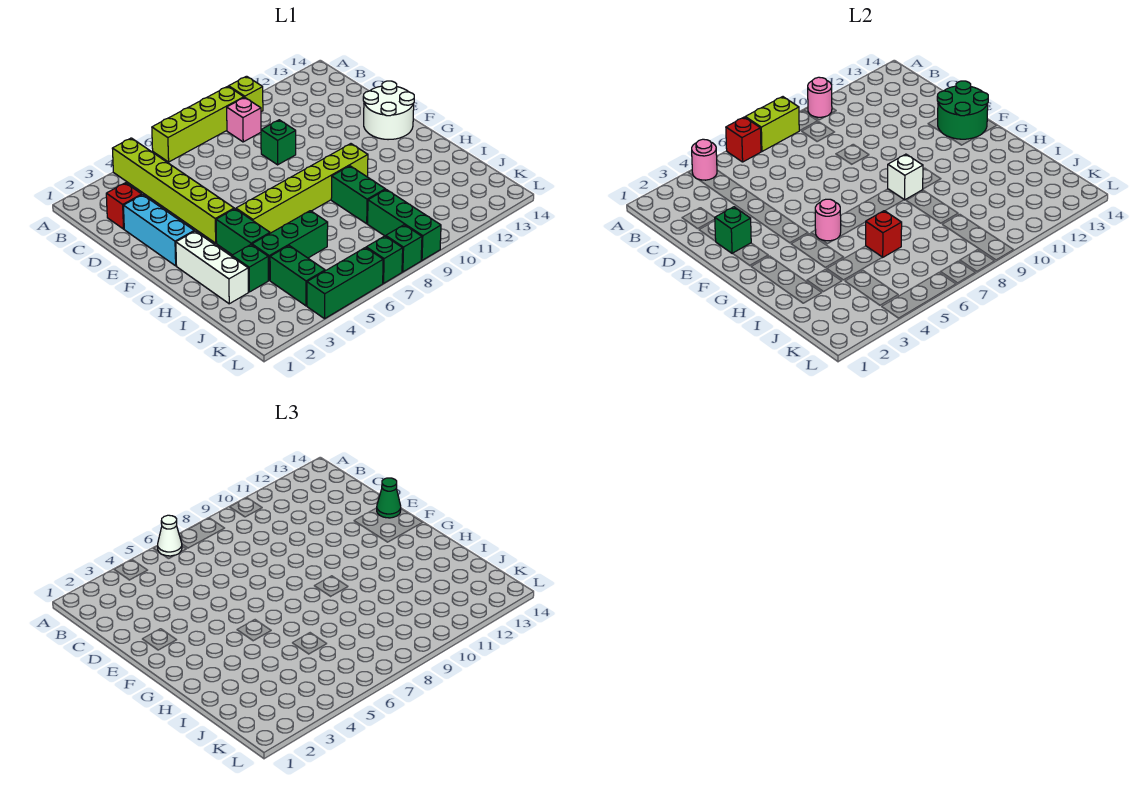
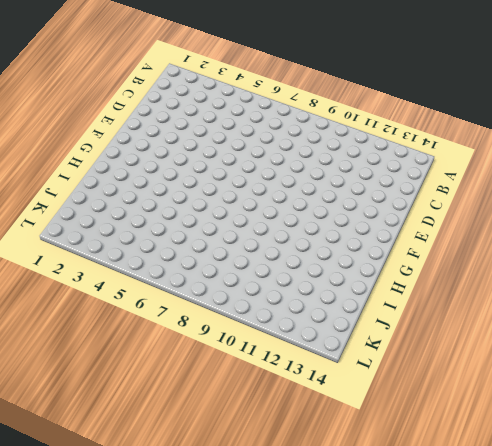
none -> lime 1x6 brick [112,138,234,243]
none -> lime 1x4 brick [152,86,244,162]
none -> lime 1x1 brick [229,76,263,112]
none -> pink 1x1 brick [227,97,261,142]

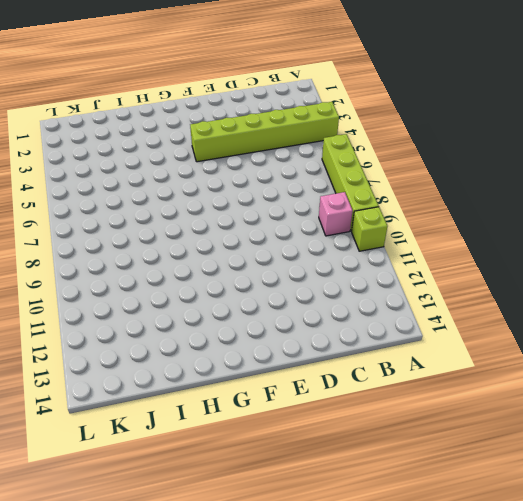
none -> red 1x1 brick [106,183,142,229]
none -> cyan 1x3 brick [123,195,194,266]
none -> green 1x1 brick [261,120,296,165]
none -> white 2x2 round brick [363,81,414,140]

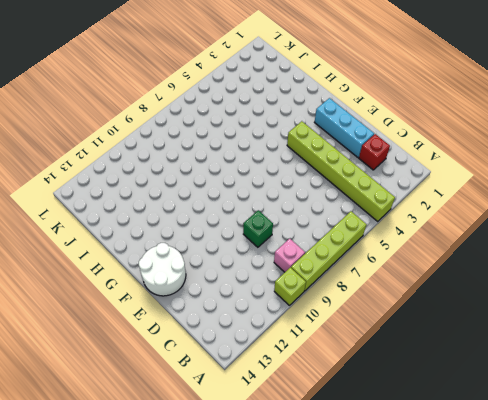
none -> white 1x3 brick [176,231,248,304]
none -> green 1x2 brick [216,209,270,255]
none -> lime 1x6 brick [236,144,368,233]
none -> green 1x2 brick [331,166,385,224]

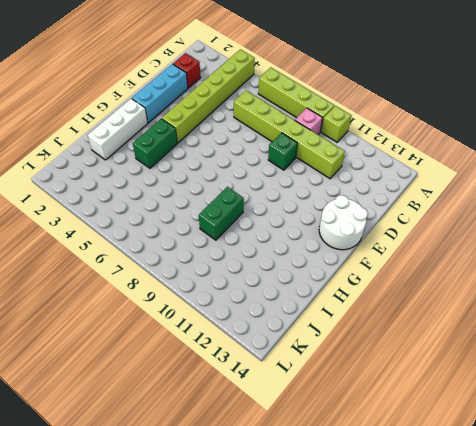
lime 1x6 brick [234,90,345,179] -> lime 1x6 brick moved to [236,144,368,233]
none -> green 1x1 brick [232,245,268,292]
none -> green 1x3 brick [252,211,328,280]
none -> green 1x2 brick [270,246,325,306]
none -> green 1x3 brick [368,190,441,260]

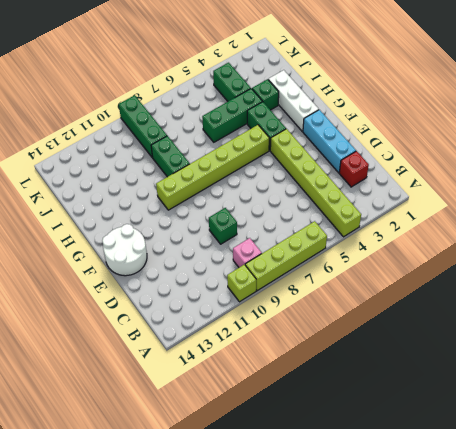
none -> green 1x3 brick [307,248,383,319]
none -> green 1x1 brick [366,236,403,283]
none -> green 1x1 brick [386,225,422,272]
none -> pink 1x1 round brick [692,139,717,180]

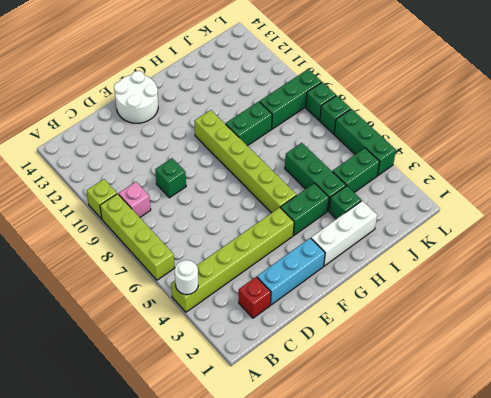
white 1x1 round brick [175,260,198,295] -> pink 1x1 round brick [692,139,717,180]
none -> red 1x1 brick [726,117,761,162]
none -> lime 1x2 brick [745,97,799,151]
none -> pink 1x1 round brick [808,77,832,117]
none -> green 1x1 brick [715,207,751,253]

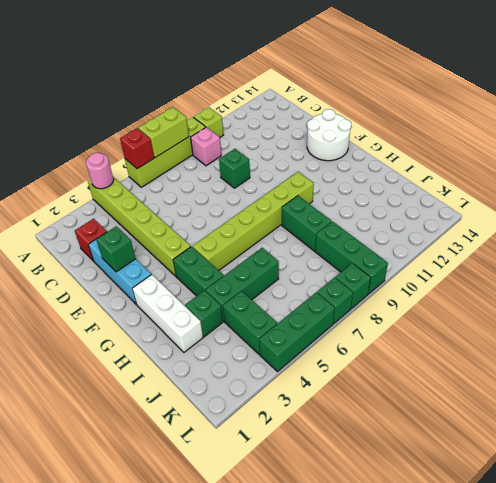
none -> pink 1x1 round brick [808,77,832,117]
none -> green 2x2 round brick [937,81,988,139]
none -> pink 1x1 round brick [815,199,841,241]
none -> white 1x1 brick [888,154,923,200]

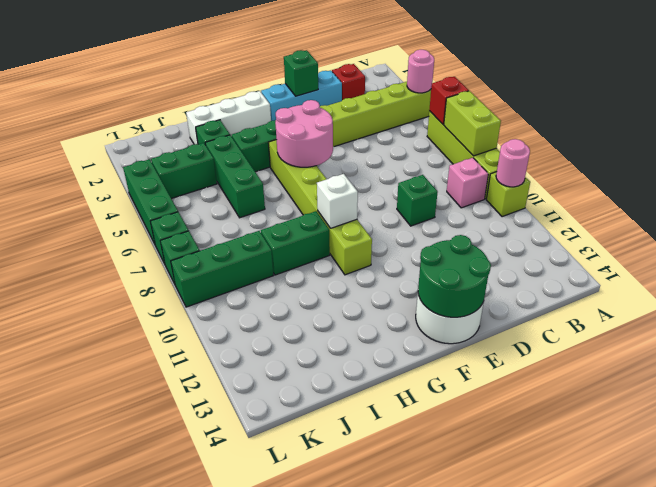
pink 2x2 round brick [275,100,333,167] -> pink 1x1 round brick [815,199,841,241]
none -> red 1x1 brick [866,211,902,257]
none -> white 1x1 cone [158,515,182,556]
none -> green 1x1 cone [377,478,401,518]

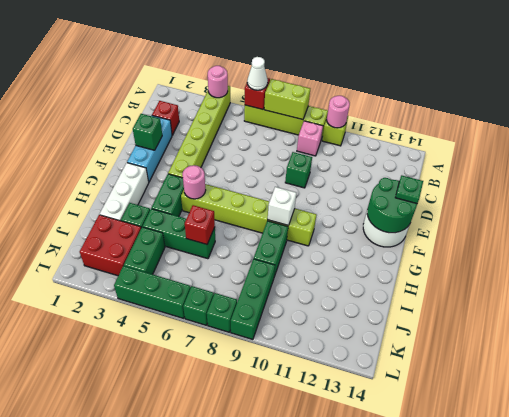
green 1x1 plate [395,175,423,204] -> green 1x1 cone [377,478,401,518]
red 2x2 brick [80,215,141,276] -> none

